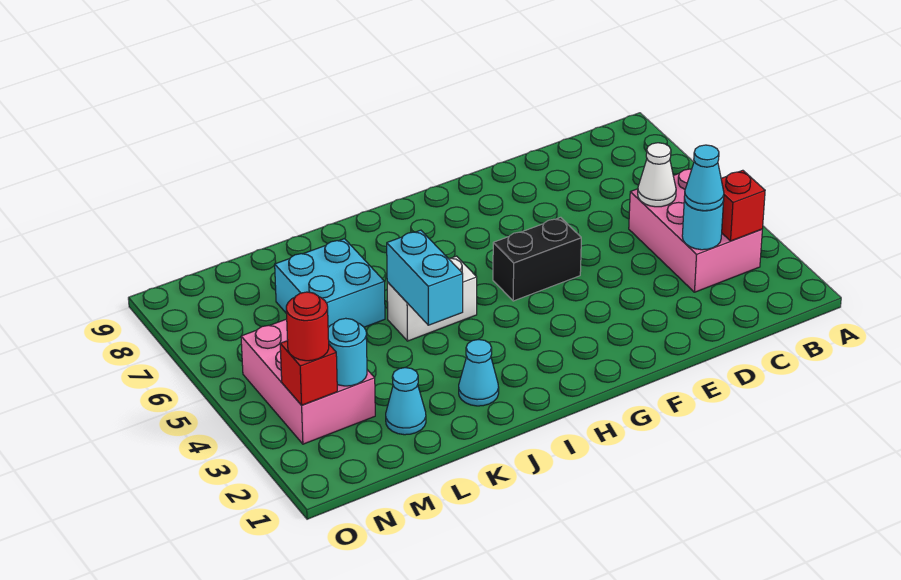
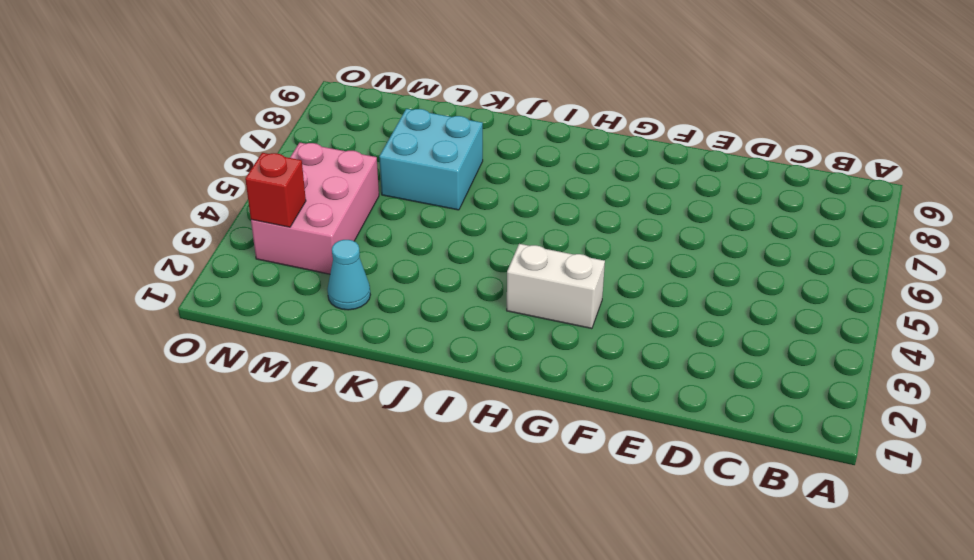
white 1x2 brick [507,244,605,329] -> white 1x2 brick moved to [387,256,477,341]
none -> pink 2x3 brick [629,169,762,292]
none -> black 1x2 brick [493,217,581,301]
none -> cyan 1x1 cone [459,339,499,406]

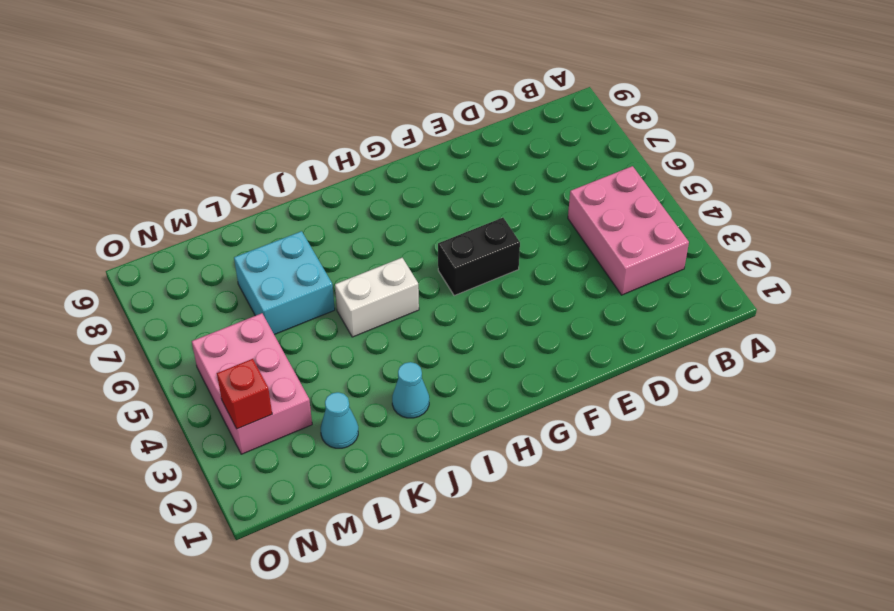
none -> red 1x1 brick [721,170,765,241]
none -> cyan 1x1 round brick [682,199,724,250]
none -> white 1x1 cone [638,143,676,207]

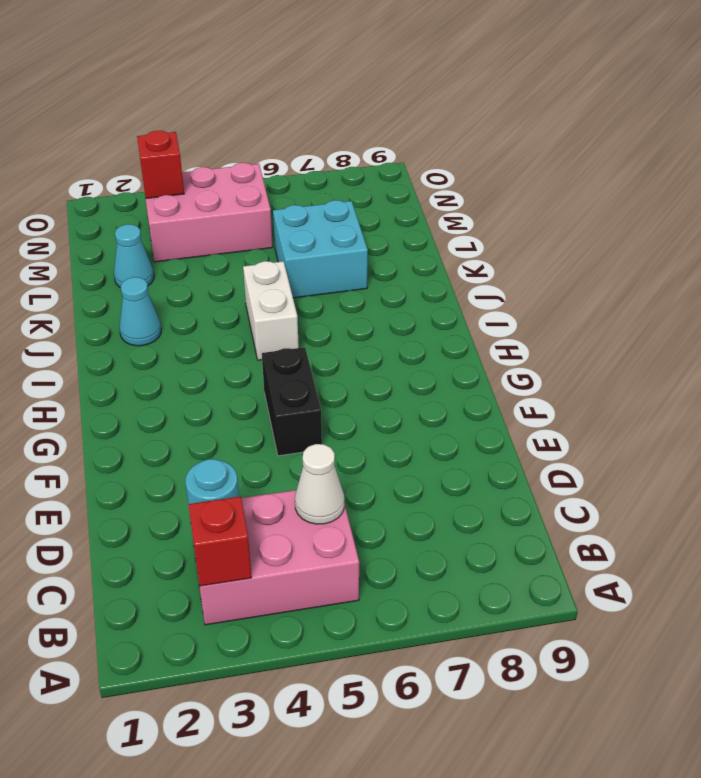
none -> cyan 1x2 brick [387,230,463,325]
none -> cyan 1x1 round brick [328,318,367,386]
none -> cyan 1x1 cone [684,145,724,211]

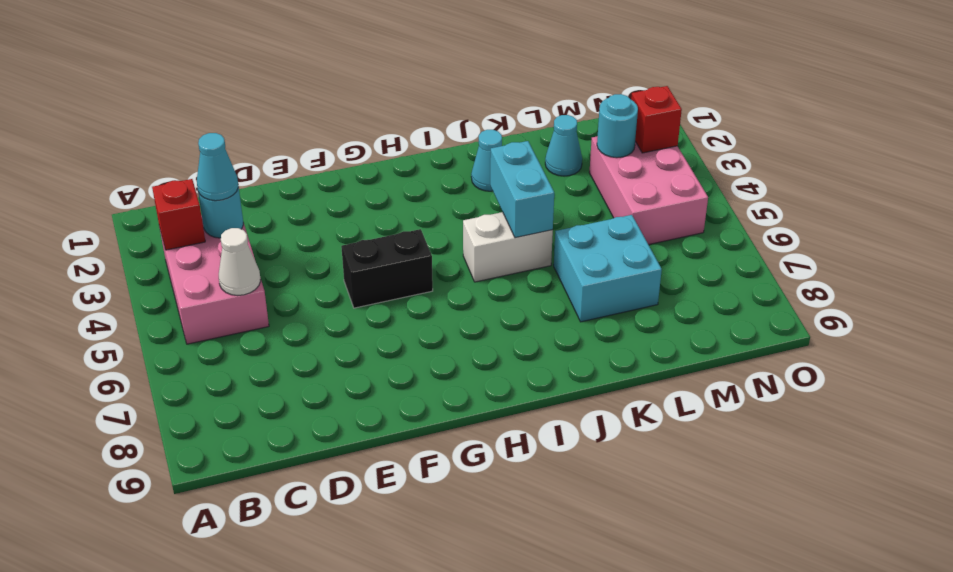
none -> red 1x1 round brick [286,292,329,361]

